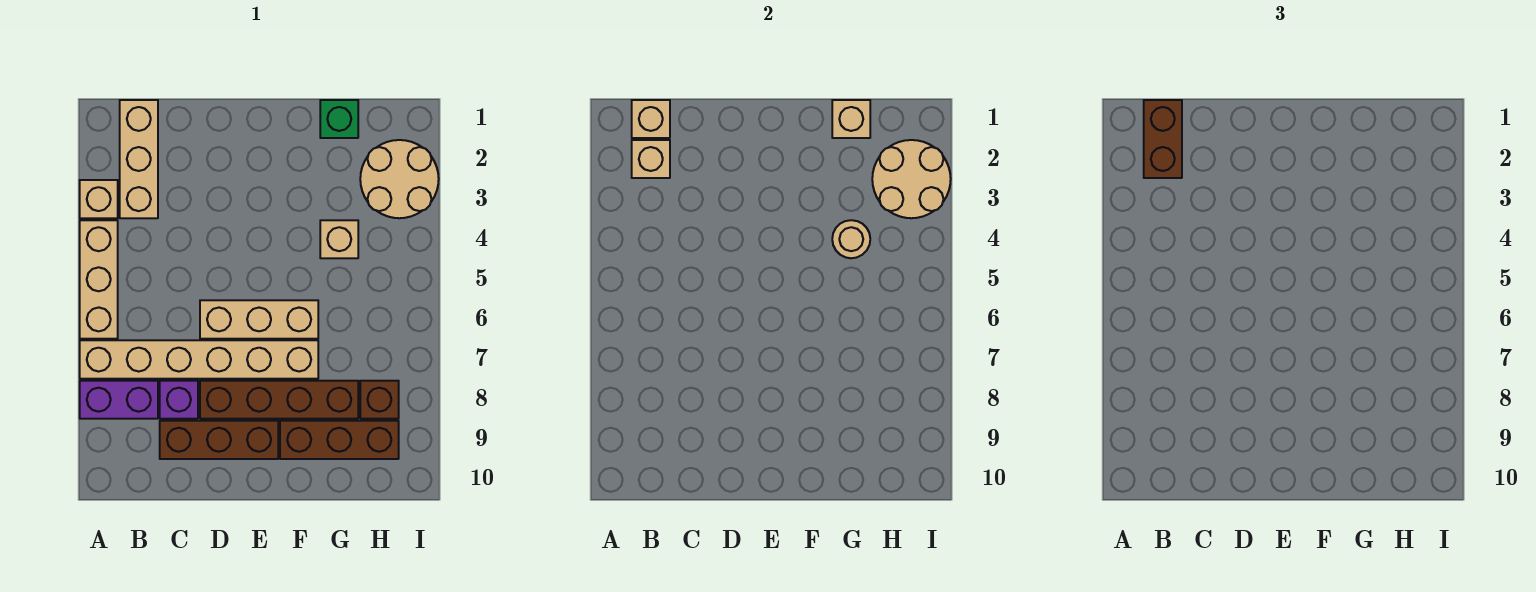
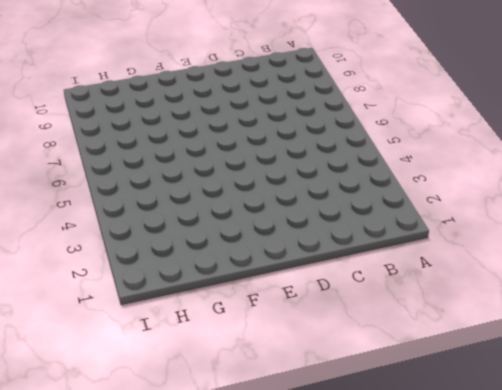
none -> tan 1x1 brick [80,180,118,218]
none -> tan 1x3 brick [80,220,118,339]
none -> tan 1x6 brick [80,340,318,379]

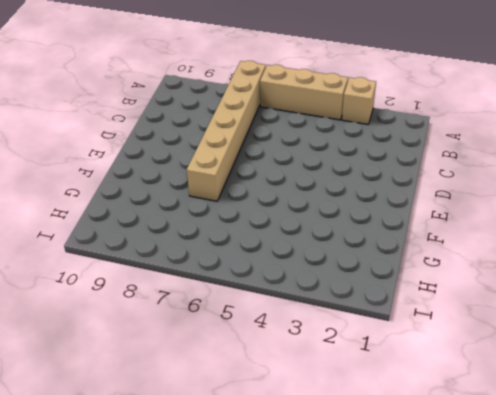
none -> purple 1x2 brick [80,381,158,419]
none -> tan 1x3 brick [120,100,158,218]
none -> purple 1x1 brick [160,381,198,419]

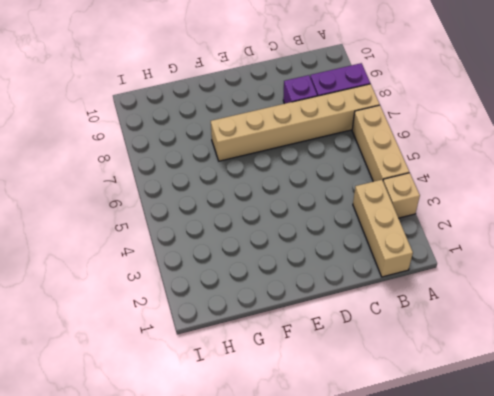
none -> brown 1x3 brick [160,421,278,459]
none -> tan 1x3 brick [200,300,318,339]
none -> brown 1x4 brick [200,381,358,419]

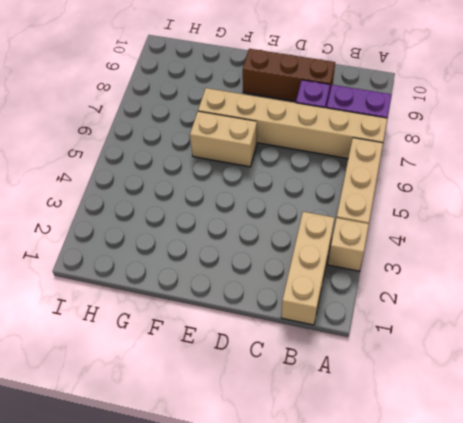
tan 1x2 brick [190,111,257,167] -> tan 1x3 brick [200,300,318,339]
none -> brown 1x4 brick [200,381,358,419]
none -> brown 1x3 brick [280,421,399,459]
none -> green 1x1 brick [320,100,358,138]

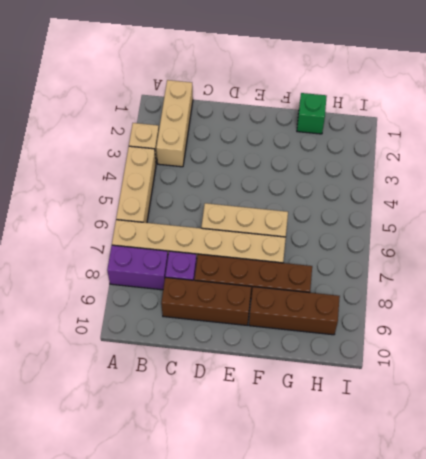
none -> tan 1x1 brick [320,220,358,258]
none -> tan 2x2 round brick [360,140,439,218]
none -> brown 1x1 brick [360,381,399,419]

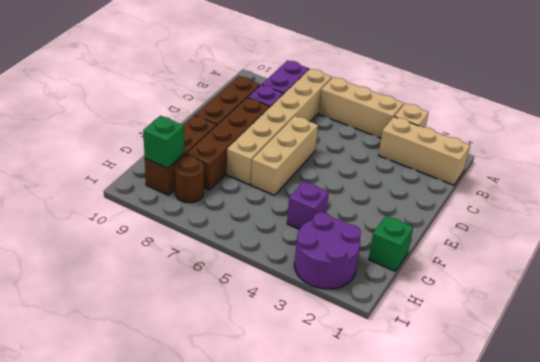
purple 1x1 brick [287,181,329,229] -> tan 1x1 brick [320,220,358,258]
purple 2x2 round brick [294,212,361,289] -> tan 2x2 round brick [360,140,439,218]
brown 1x1 round brick [175,156,204,203] -> brown 1x1 brick [360,381,399,419]
green 1x1 brick [143,116,184,168] -> none
none -> tan 1x1 brick [632,100,670,138]
none -> tan 1x1 brick [632,140,670,178]
none -> tan 1x1 brick [832,100,870,138]

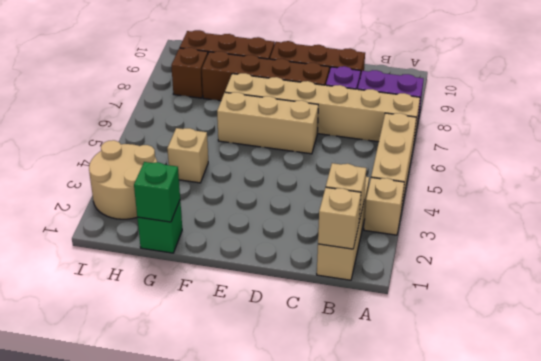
green 1x1 brick [134,162,180,222] -> tan 1x1 brick [832,100,870,138]
none -> tan 1x1 round brick [832,220,870,258]
none -> tan 2x2 round brick [872,140,951,218]
none -> brown 1x2 brick [1144,100,1182,178]

